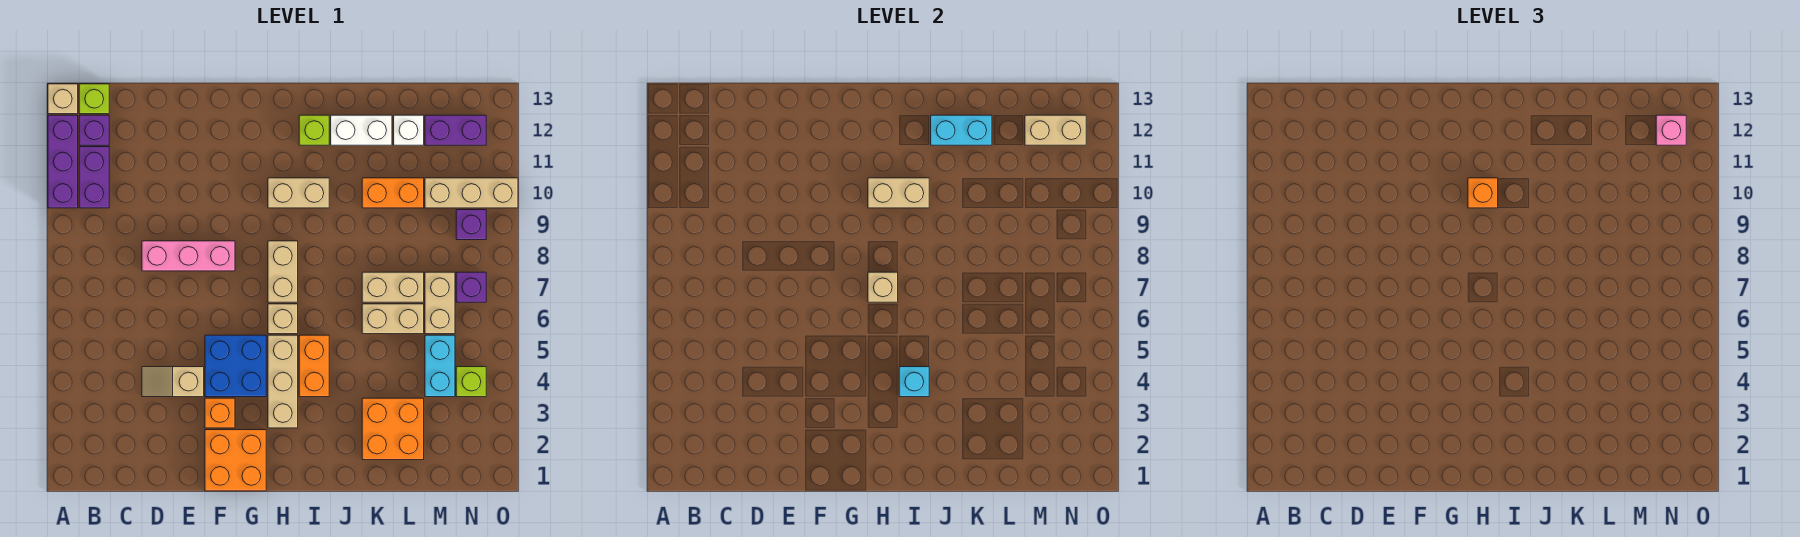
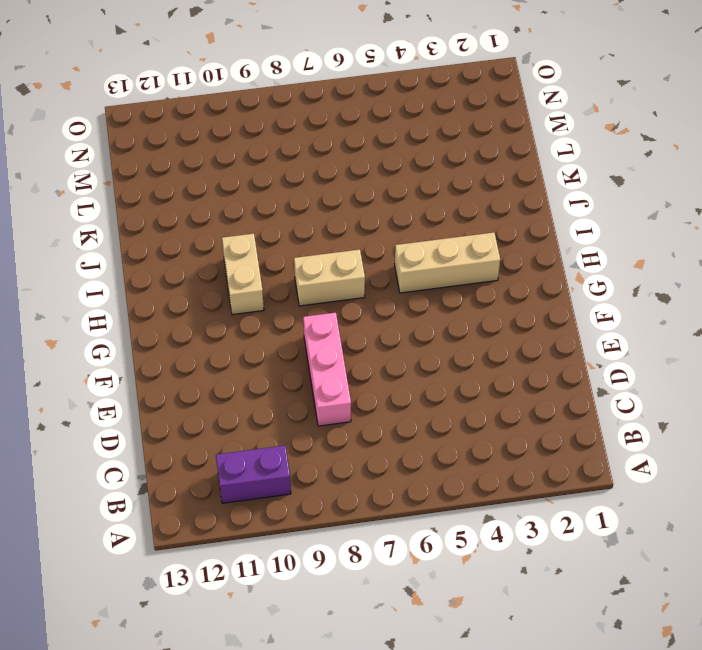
none -> purple 1x3 brick [48,115,78,208]
none -> tan 1x1 brick [48,84,78,114]
none -> purple 1x1 brick [79,115,109,145]
none -> lime 1x1 brick [79,84,109,114]

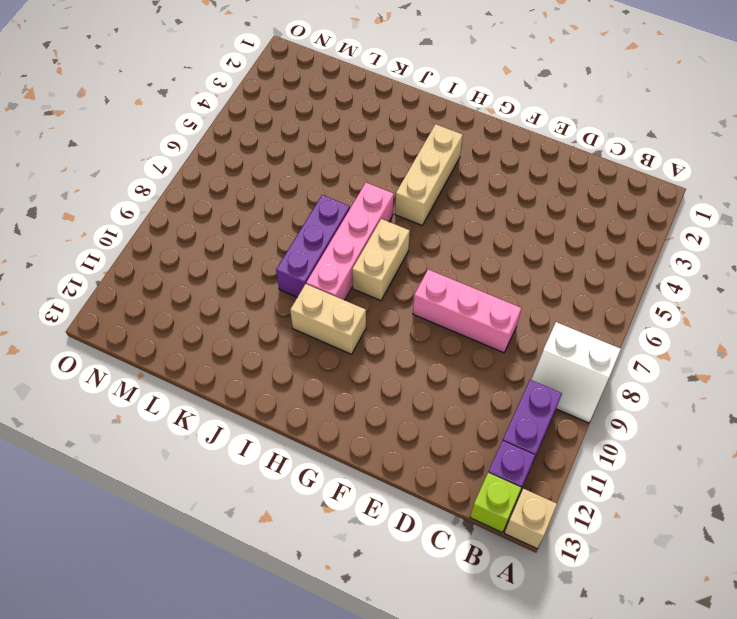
white 2x2 slope [531,322,621,423] -> none
pink 1x4 brick [306,183,394,300] -> none
purple 1x3 brick [276,195,350,297] -> purple 1x3 brick moved to [48,115,78,208]
none -> tan 1x2 slope [142,367,204,397]
none -> orange 2x2 brick [205,430,266,491]
none -> orange 1x1 brick [205,398,235,428]
none -> blue 2x2 brick [205,335,266,397]

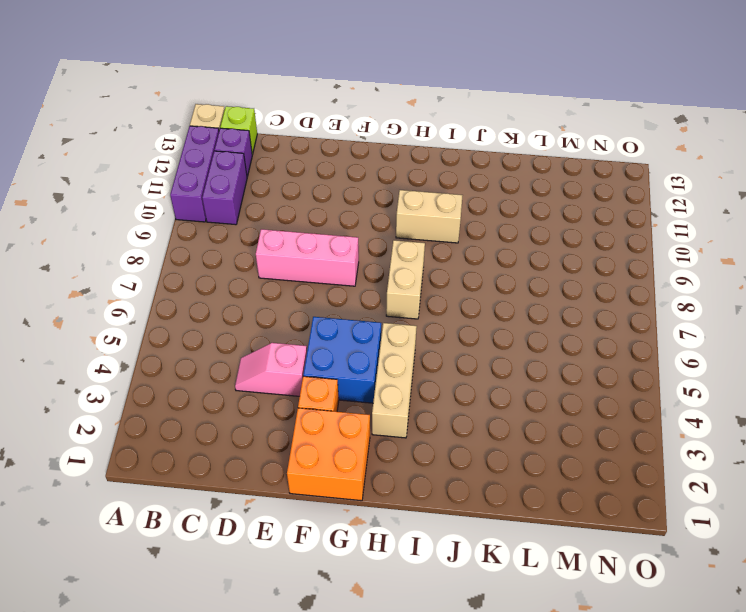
pink 1x2 slope [235,343,307,396] -> tan 1x2 slope [142,367,204,397]
none -> tan 1x1 brick [268,304,298,334]
none -> orange 1x2 brick [299,335,329,397]
none -> lime 1x1 brick [299,115,329,145]
none -> white 1x2 brick [331,115,392,145]

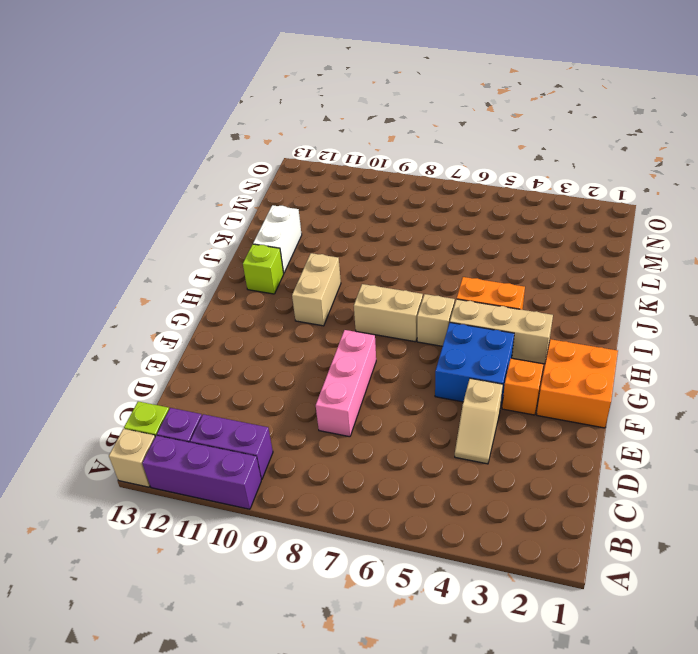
none -> orange 2x2 brick [362,398,424,460]
none -> tan 1x2 brick [362,304,424,334]
none -> tan 1x2 brick [362,272,424,302]
none -> orange 1x2 brick [362,178,424,208]

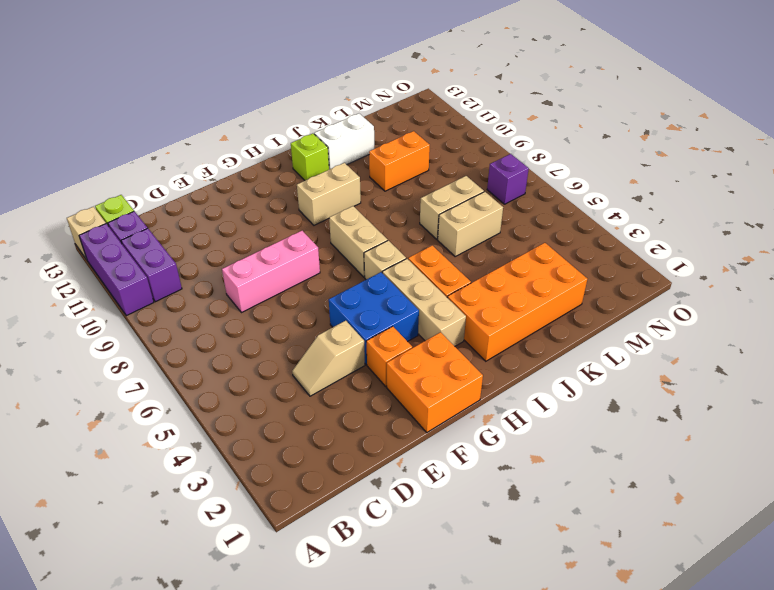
orange 2x4 brick [447,243,587,361] -> orange 2x2 brick [362,398,424,460]
none -> white 1x1 brick [394,115,424,145]
none -> cyan 1x2 brick [425,335,455,397]
none -> tan 1x2 brick [425,272,455,334]
none -> tan 1x3 brick [425,178,518,208]

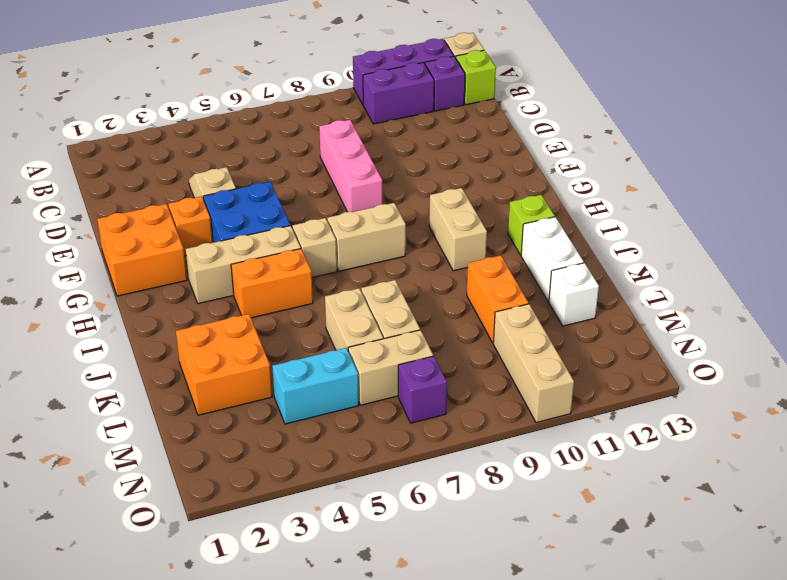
none -> purple 1x2 brick [425,115,486,145]
none -> lime 1x1 brick [456,367,486,397]
none -> purple 1x1 brick [456,210,486,240]
none -> tan 1x1 brick [868,272,898,302]

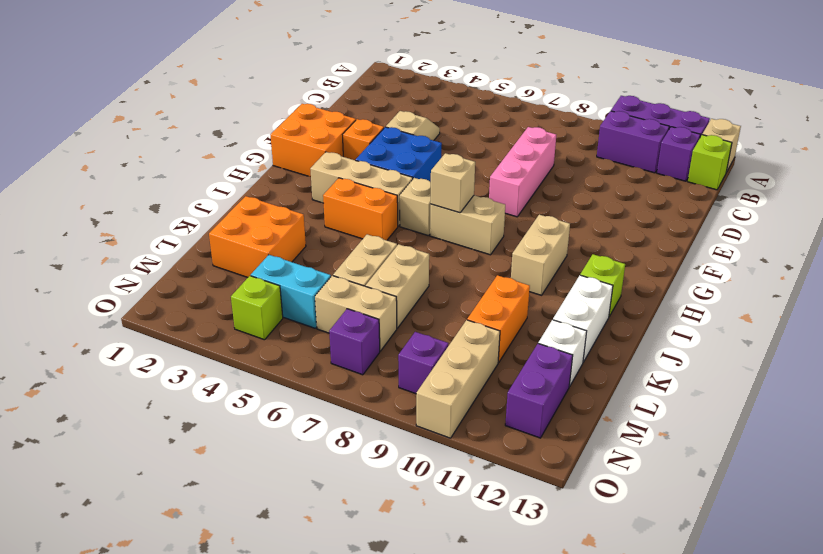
none -> tan 1x2 brick [868,178,929,208]
none -> cyan 1x1 brick [899,367,929,397]
none -> cyan 1x2 brick [931,115,992,145]
none -> tan 1x2 brick [1025,115,1086,145]

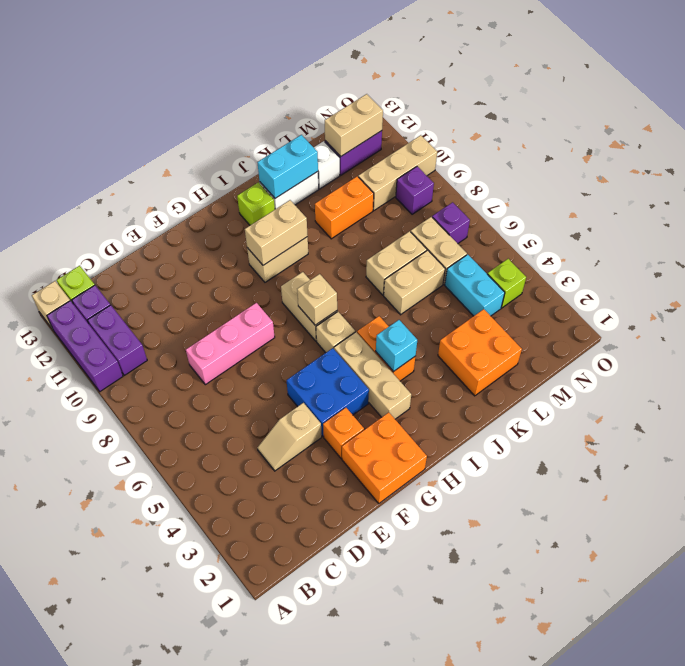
none -> orange 1x1 brick [1468,178,1498,208]
none -> pink 1x1 brick [1656,115,1686,145]

